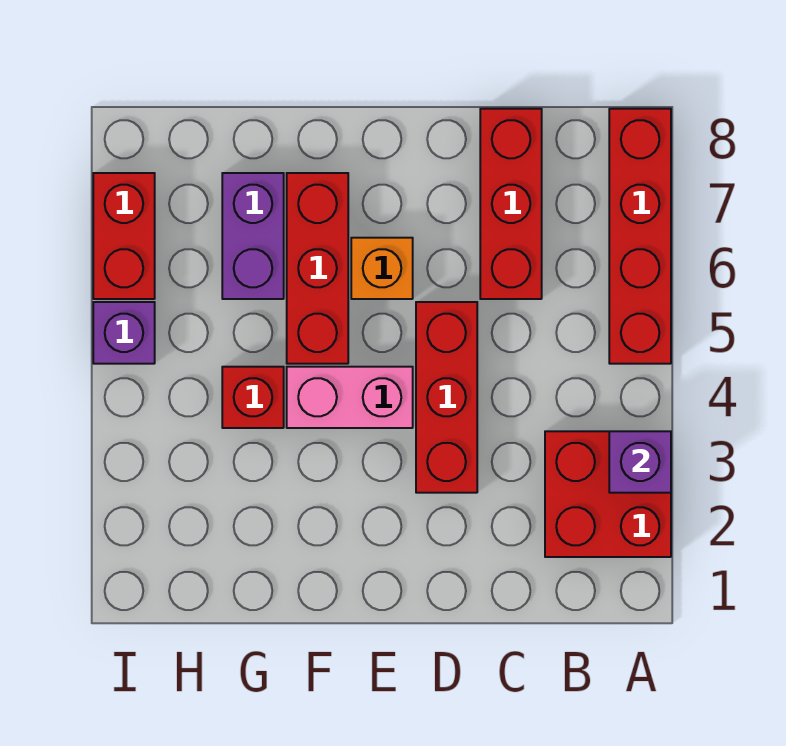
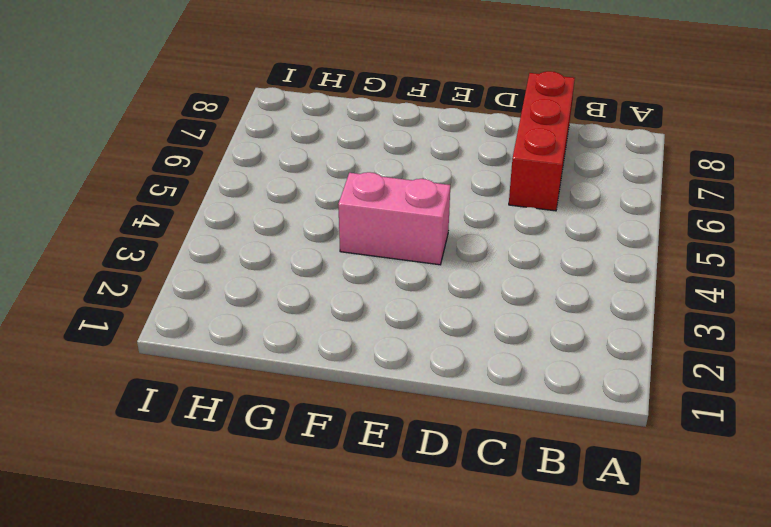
none -> red 2x2 brick [545,431,671,557]
none -> red 1x4 brick [609,109,671,364]
none -> red 1x3 brick [416,302,477,493]

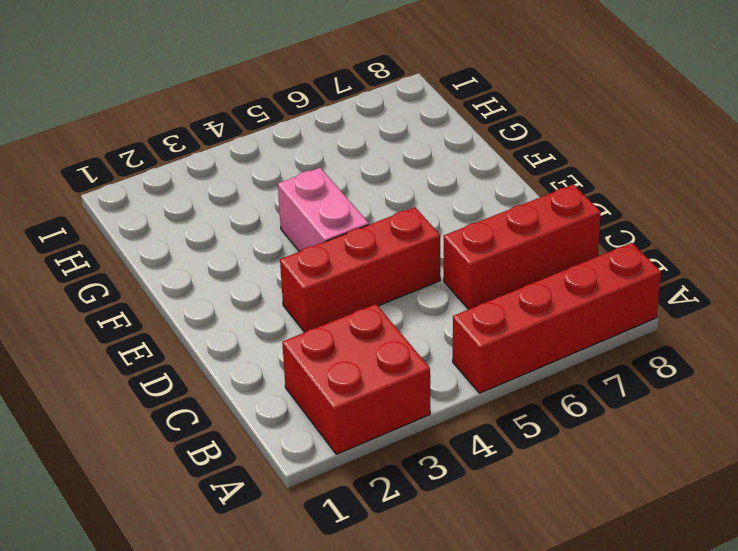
none -> orange 1x1 brick [351,238,413,299]
none -> red 1x3 brick [287,173,348,364]
none -> red 1x1 brick [222,367,284,428]

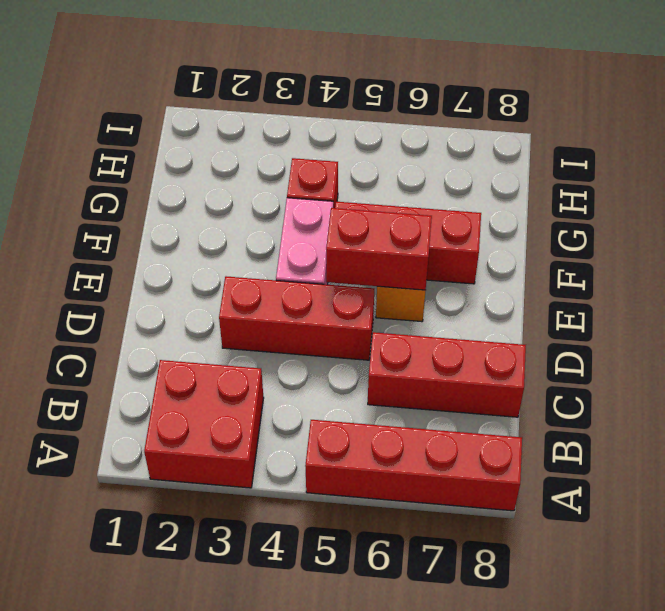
red 1x2 brick [326,208,432,290] -> red 1x2 brick moved to [93,173,155,299]
none -> purple 1x2 brick [222,173,284,299]
none -> purple 1x1 brick [93,302,155,364]
none -> purple 1x1 brick [609,431,671,493]

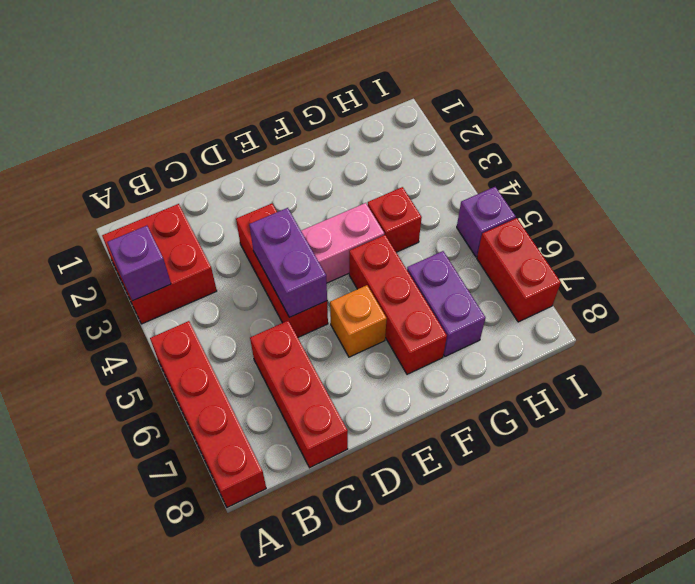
purple 1x2 brick [249,208,327,317] -> none

